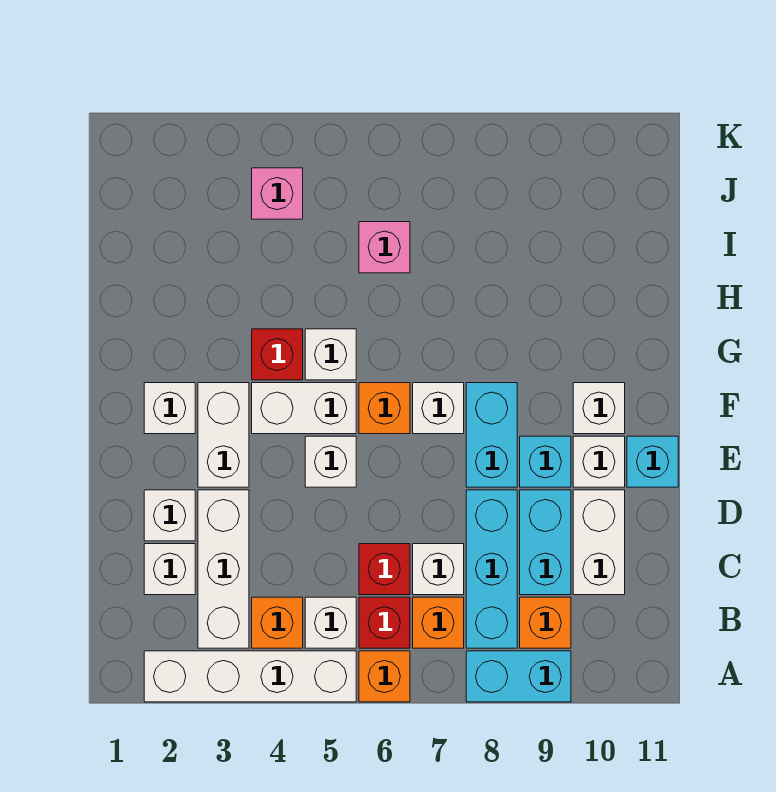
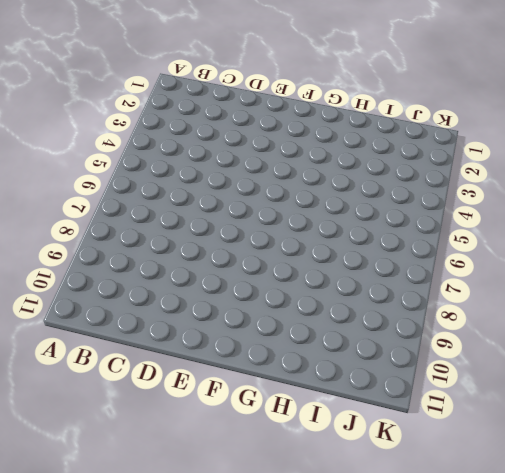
none -> white 1x4 brick [144,651,356,702]
none -> orange 1x1 brick [359,651,410,702]
none -> cyan 1x2 brick [466,651,571,702]
none -> white 1x3 brick [198,490,249,648]

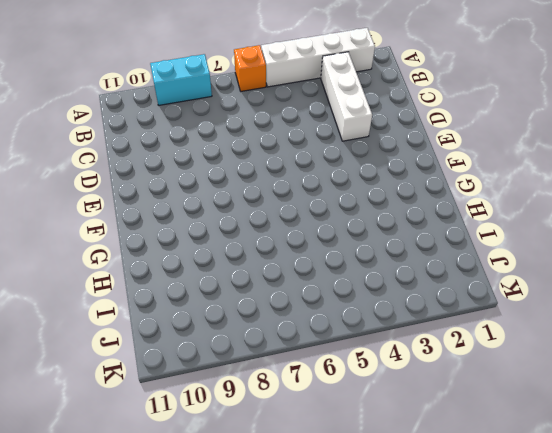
none -> orange 1x1 brick [252,597,303,648]
none -> white 1x1 brick [305,597,356,648]
none -> red 1x1 brick [359,597,410,648]
none -> orange 1x1 brick [413,597,464,648]

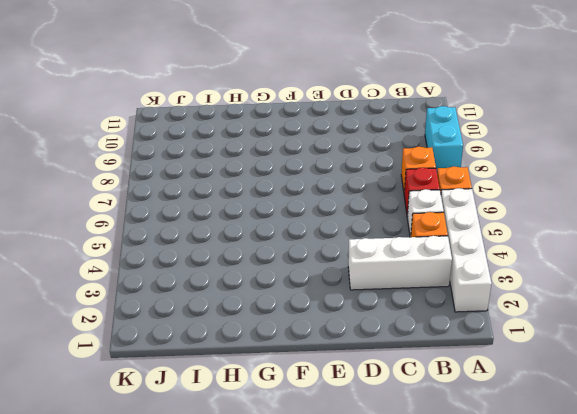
none -> cyan 1x3 brick [466,490,517,648]
none -> orange 1x1 brick [520,597,571,648]
none -> white 1x1 brick [144,544,195,595]
none -> red 1x1 brick [359,544,410,595]

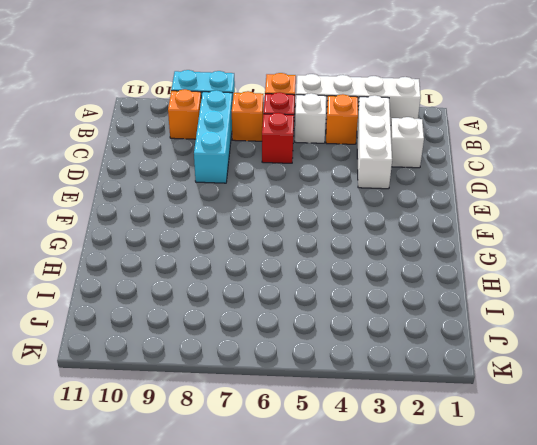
none -> white 1x1 brick [413,544,464,595]
none -> cyan 1x2 brick [520,490,571,595]
none -> white 1x2 brick [573,490,625,595]
none -> white 1x1 brick [144,490,195,541]

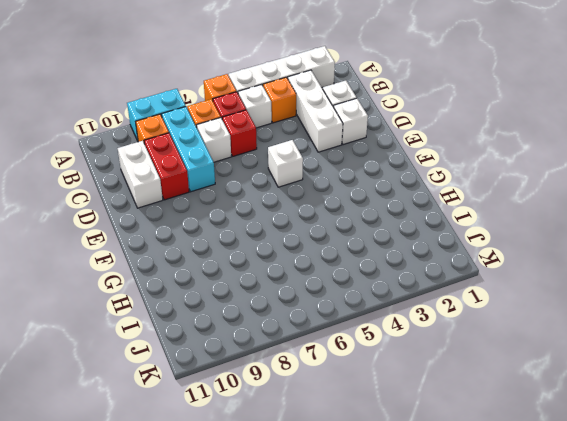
red 1x2 brick [144,133,189,200] -> cyan 1x2 brick [520,490,571,595]
none -> white 1x2 brick [198,383,249,487]
none -> cyan 1x2 brick [466,383,517,487]
none -> cyan 1x1 brick [520,436,571,487]
none -> white 1x1 brick [573,436,625,487]

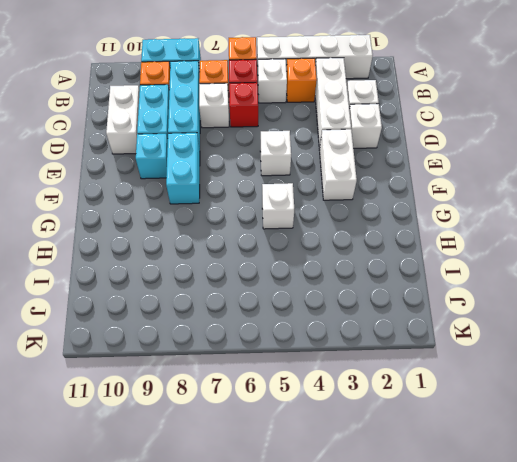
none -> white 1x1 brick [573,436,625,487]
none -> cyan 1x1 brick [627,436,678,487]
none -> white 1x1 brick [144,383,195,434]
none -> white 1x2 brick [252,383,356,434]

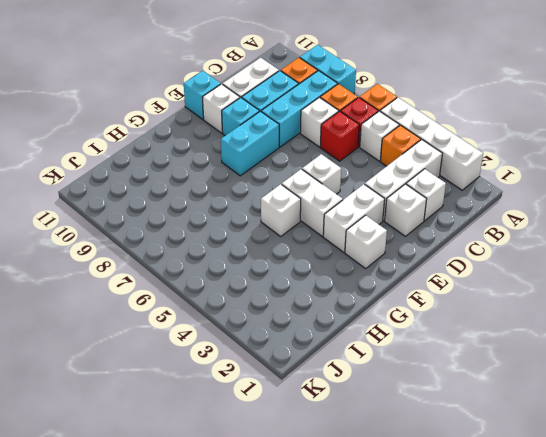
none -> orange 1x1 brick [359,383,410,434]
none -> white 1x1 brick [413,383,464,434]
none -> white 1x1 brick [573,383,625,434]
none -> red 1x1 brick [252,329,303,380]

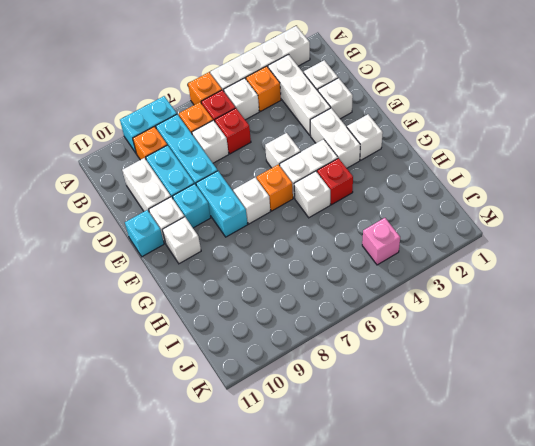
none -> pink 1x1 brick [359,222,410,273]

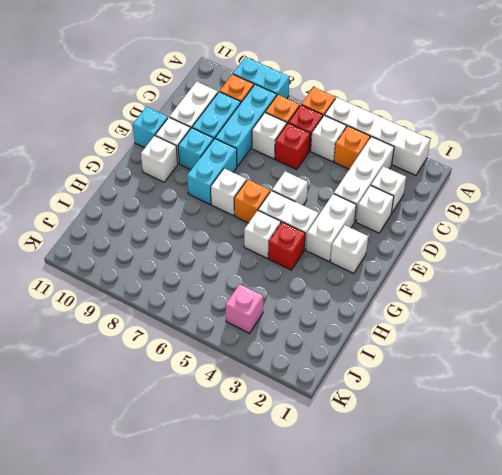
none -> pink 1x1 brick [359,222,410,273]

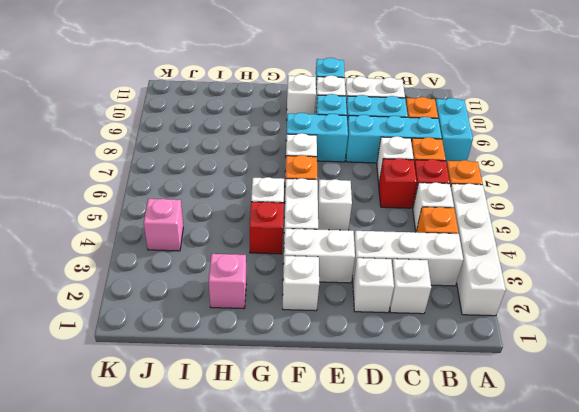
pink 1x1 brick [209,254,246,309] -> pink 1x1 brick moved to [359,222,410,273]

